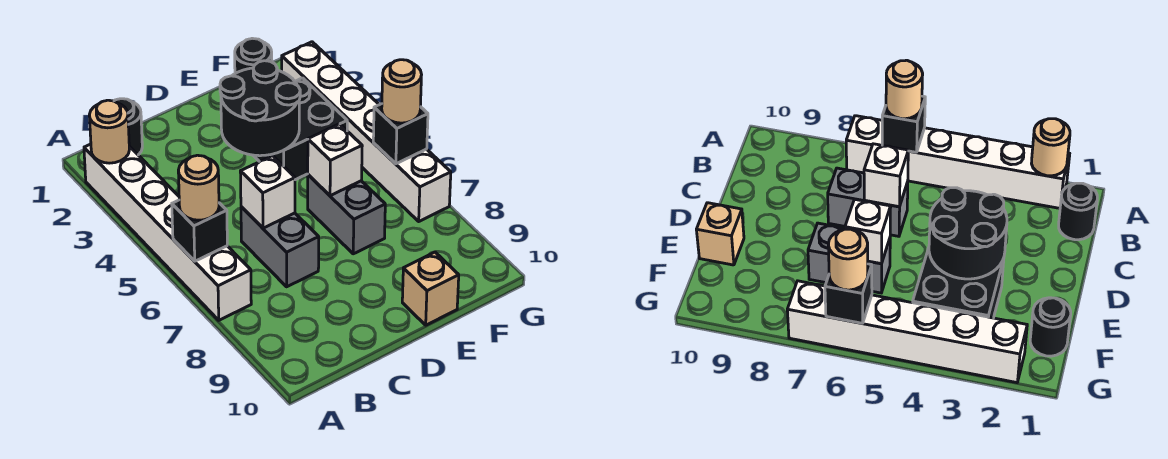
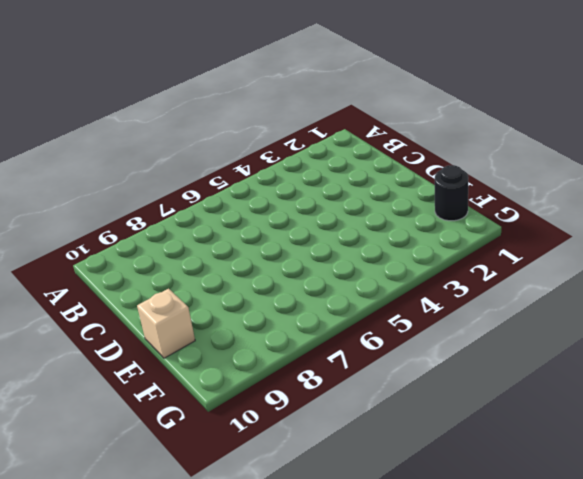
none -> white 1x6 brick [84,144,251,320]
none -> black 1x1 round brick [115,99,142,155]
none -> grey 1x2 brick [241,207,319,287]

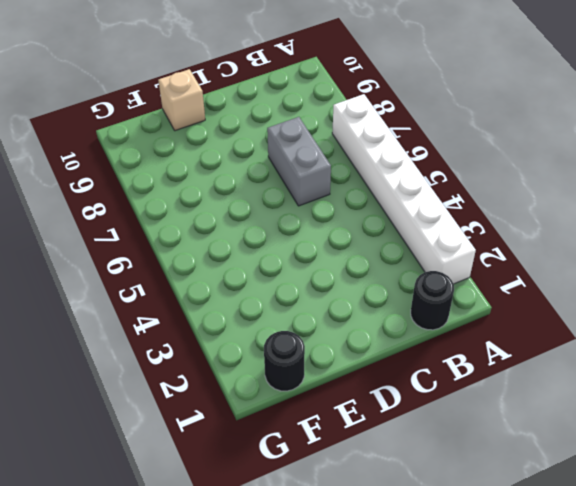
none -> black 2x2 brick [253,78,347,180]
none -> grey 1x2 brick [308,175,385,254]
none -> white 1x6 brick [282,42,451,221]

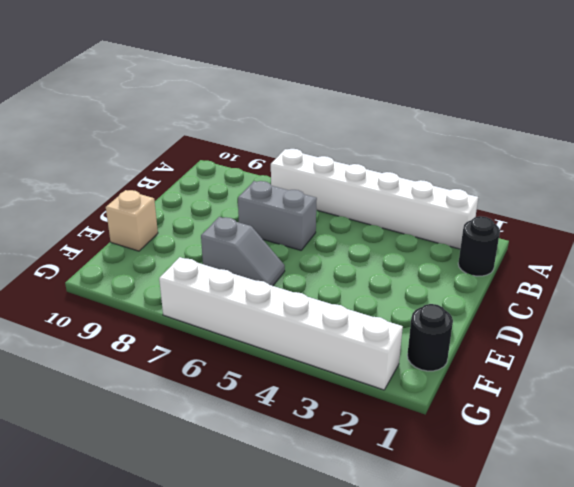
grey 1x2 slope [201,217,285,286] -> grey 1x2 brick [308,175,385,254]
none -> black 2x2 brick [253,78,347,180]
none -> tan 1x1 round brick [89,100,129,163]
none -> black 1x1 brick [172,200,227,261]

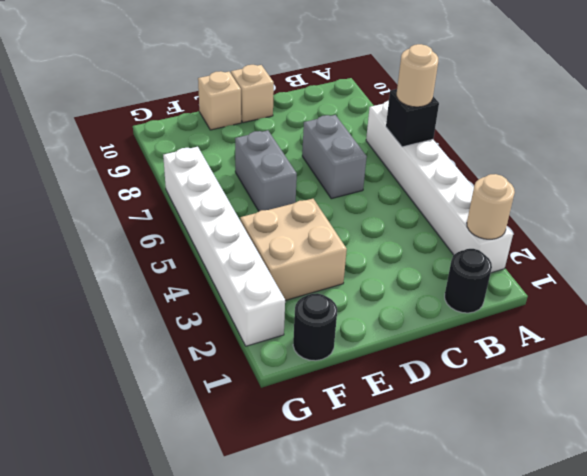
tan 1x1 brick [231,65,274,123] -> none
tan 2x2 brick [240,199,347,301] -> black 2x2 brick [253,78,347,180]
none -> white 1x1 brick [240,156,295,228]
none -> black 2x2 round brick [220,61,300,156]
none -> white 1x1 brick [308,124,362,196]

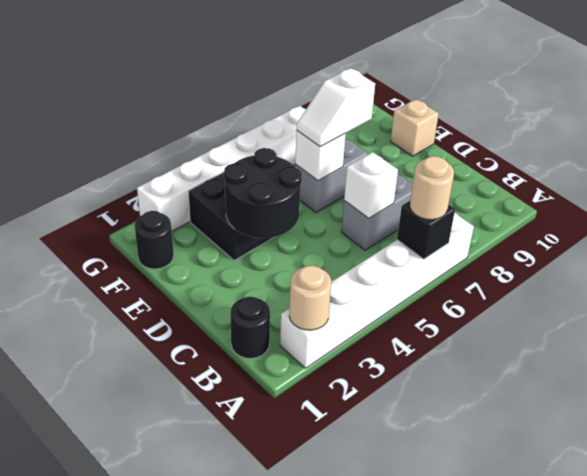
white 1x2 slope [297,68,375,147] -> none
none -> black 1x1 brick [373,104,428,164]
none -> tan 1x1 round brick [382,60,422,123]

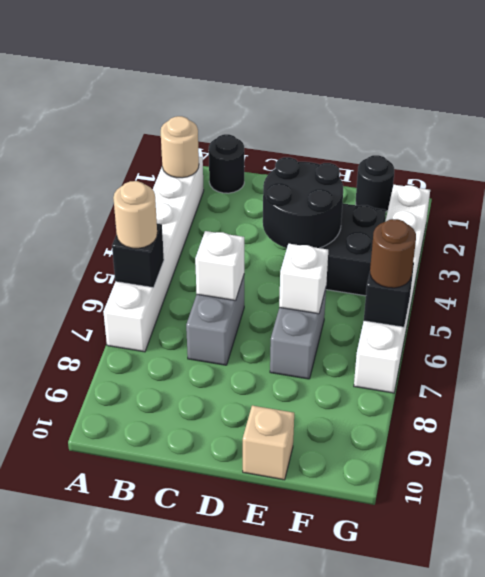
brown 1x1 round brick [370,219,416,288] -> tan 1x1 round brick [382,60,422,123]

